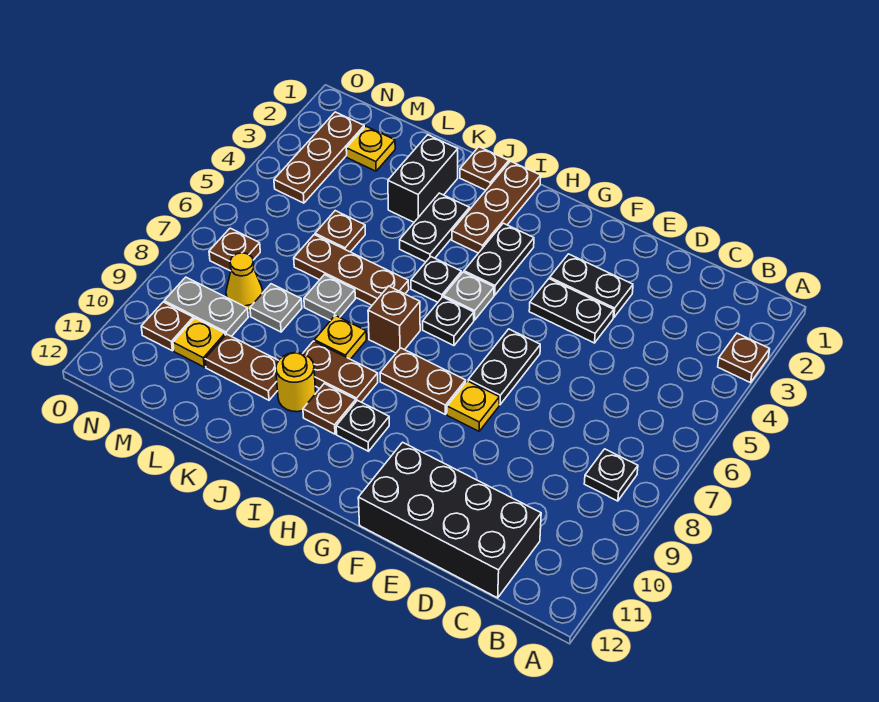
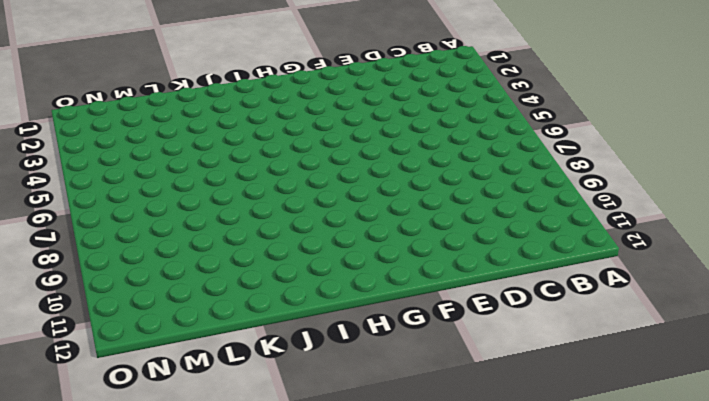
none -> brown 1x1 plate [718,333,770,383]
none -> black 1x1 plate [584,449,638,501]
none -> black 2x4 brick [358,442,541,598]
none -> black 1x2 plate [550,254,633,318]

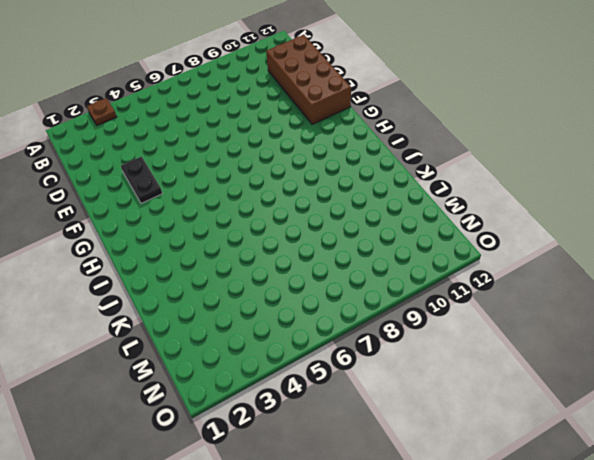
brown 2x4 brick [266,35,351,124] -> black 2x4 brick [358,442,541,598]
none -> black 1x1 plate [584,449,638,501]
none -> black 1x2 plate [529,279,614,343]
none -> black 1x2 plate [468,329,540,405]
none -> yellow 1x1 plate [447,381,499,431]

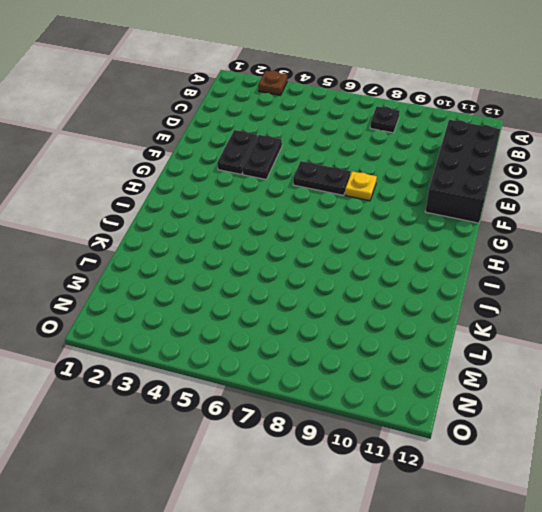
none -> brown 1x2 plate [380,348,466,414]
none -> black 1x2 plate [464,223,534,295]
none -> grey 1x1 plate [444,272,494,320]
none -> black 1x1 plate [423,297,474,346]

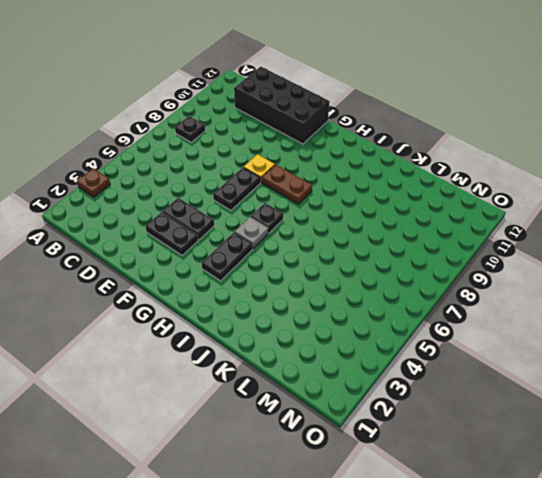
none -> black 1x1 plate [336,400,389,451]
none -> brown 1x3 plate [452,161,541,253]
none -> black 1x1 plate [411,257,461,302]
none -> brown 1x1 brick [368,286,420,353]

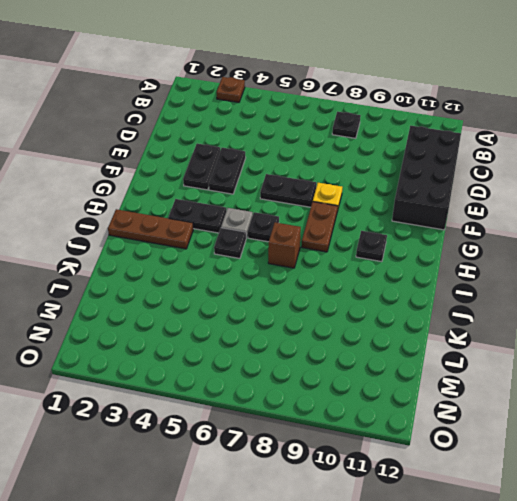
none -> brown 1x2 plate [303,341,378,402]
none -> brown 1x1 plate [303,384,356,434]
none -> brown 1x1 plate [460,147,509,190]
none -> black 1x2 plate [400,193,470,262]

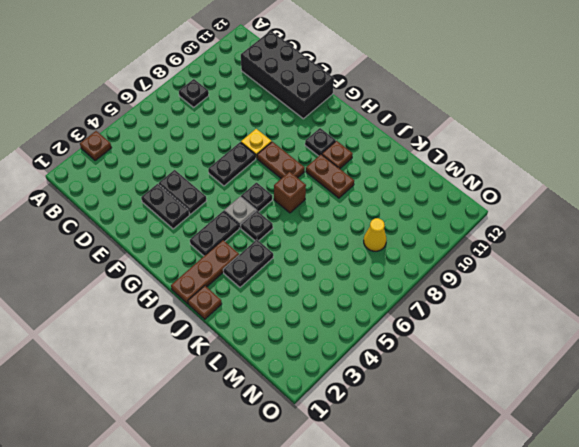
none -> brown 1x3 plate [294,235,409,305]
none -> yellow 1x1 plate [315,316,366,359]
none -> yellow 1x1 round brick [276,353,316,412]
none -> black 1x2 brick [388,135,458,222]

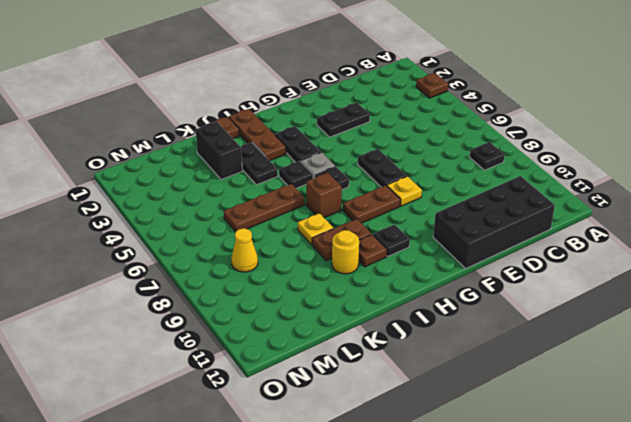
none -> black 1x2 plate [529,279,614,343]
none -> grey 1x1 plate [304,275,355,321]
none -> brown 1x2 plate [205,334,279,400]
none -> brown 1x1 plate [315,211,365,252]

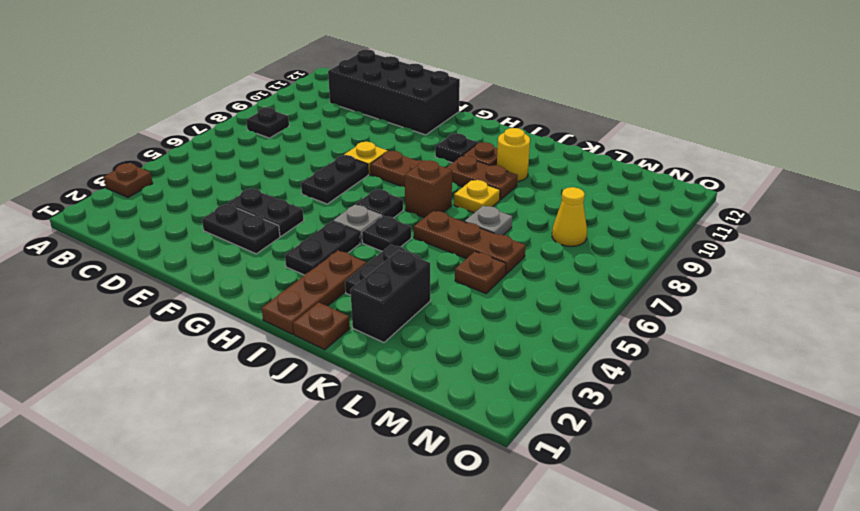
none -> brown 1x2 plate [205,334,279,400]
none -> grey 1x1 plate [250,284,302,332]
none -> yellow 1x1 plate [346,126,395,171]
none -> grey 1x2 plate [164,277,248,336]

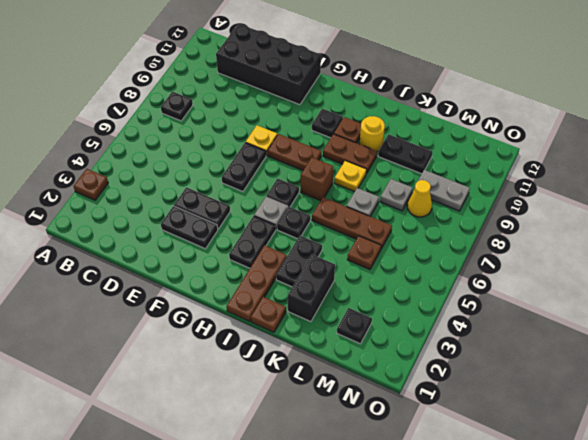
black 1x2 plate [378,134,433,174] -> brown 1x2 plate [205,334,279,400]
black 1x1 plate [337,308,372,344] -> yellow 1x1 plate [346,126,395,171]
none -> yellow 1x1 plate [173,318,225,367]
none -> brown 1x3 plate [274,112,364,203]
none -> brown 1x1 plate [209,228,260,271]
none -> brown 1x1 plate [141,302,193,351]

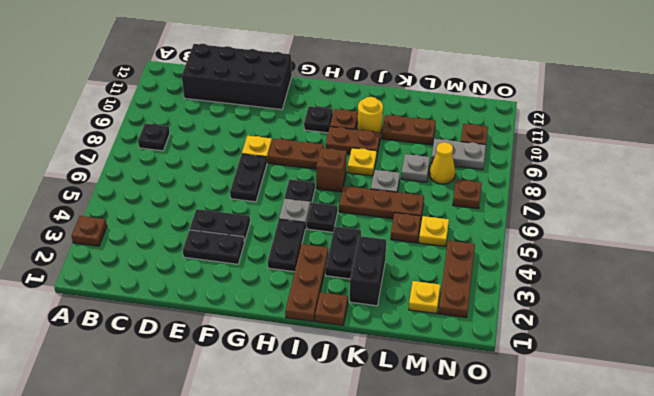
yellow 1x1 plate [419,216,449,246] -> yellow 1x1 plate moved to [173,318,225,367]

